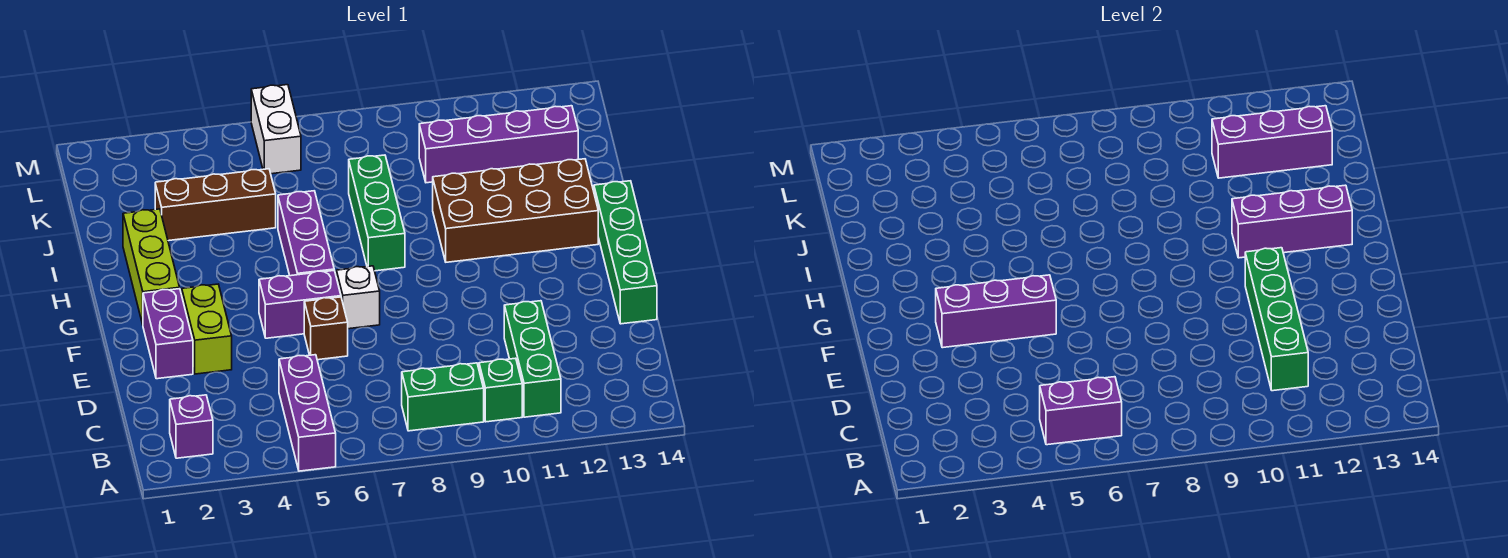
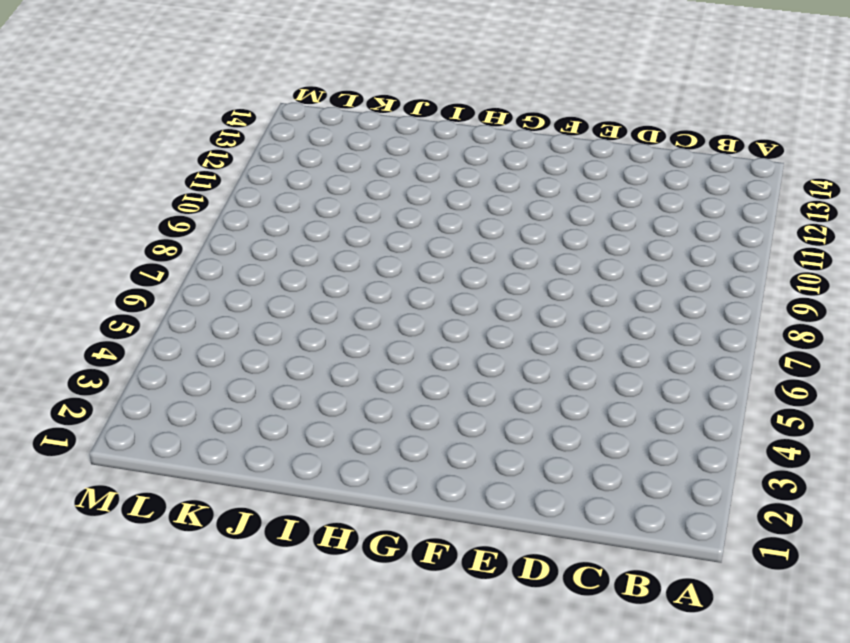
none -> purple 1x3 brick [279,355,336,471]
none -> purple 1x1 brick [170,395,213,458]
none -> green 1x2 brick [402,363,484,431]

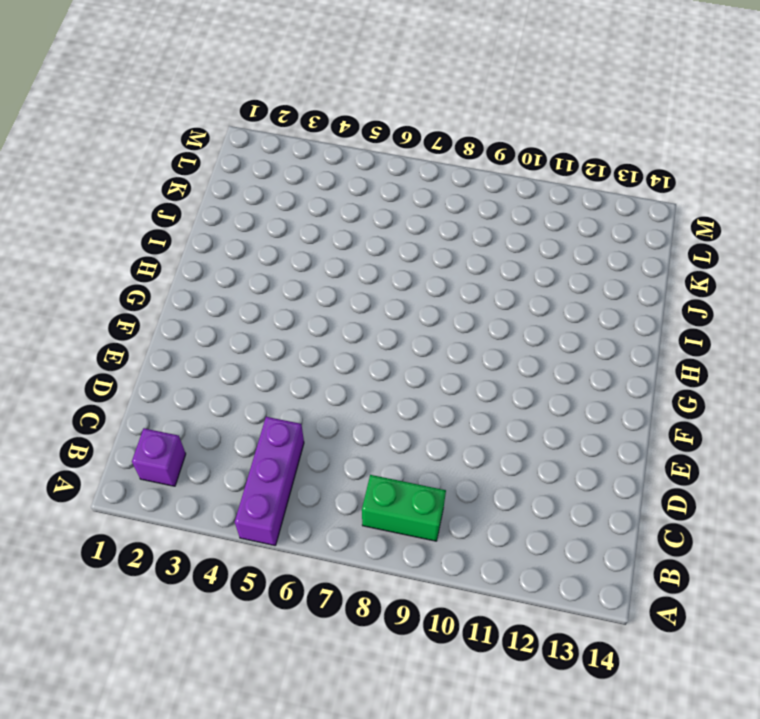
none -> green 1x1 brick [479,358,522,422]
none -> green 1x3 brick [504,301,561,417]
none -> purple 1x2 brick [143,289,193,379]

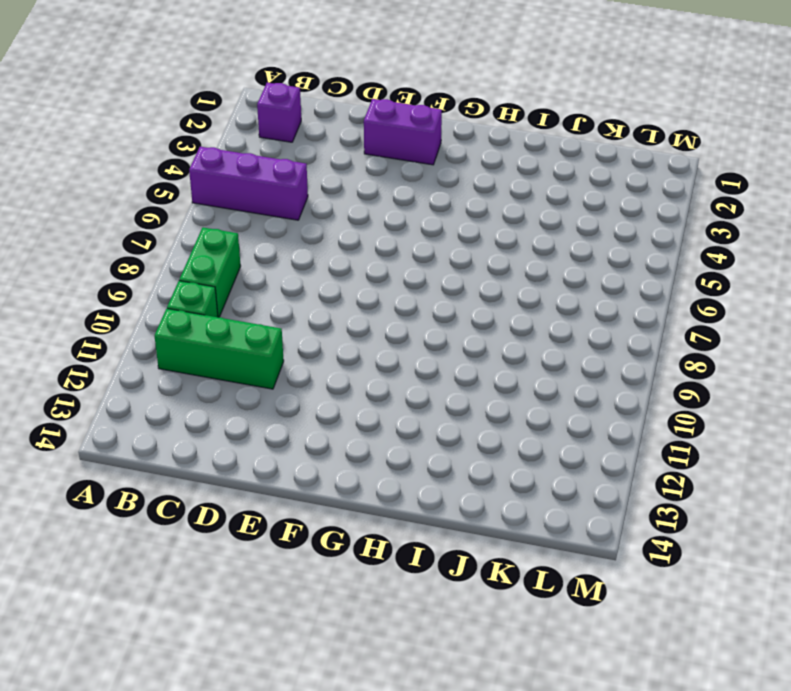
none -> lime 1x2 brick [182,284,232,374]
none -> brown 1x1 brick [304,297,348,360]
none -> green 1x4 brick [594,181,657,324]

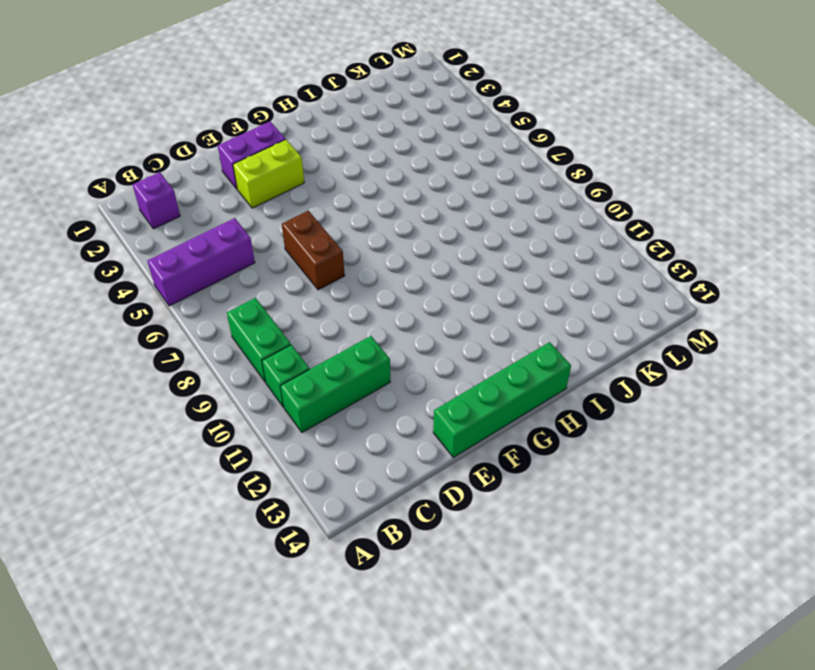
brown 1x2 brick [282,211,345,290] -> brown 1x1 brick [304,297,348,360]
none -> purple 1x2 brick [259,270,341,338]
none -> white 1x1 brick [336,266,380,329]
none -> lime 1x3 brick [123,209,180,324]

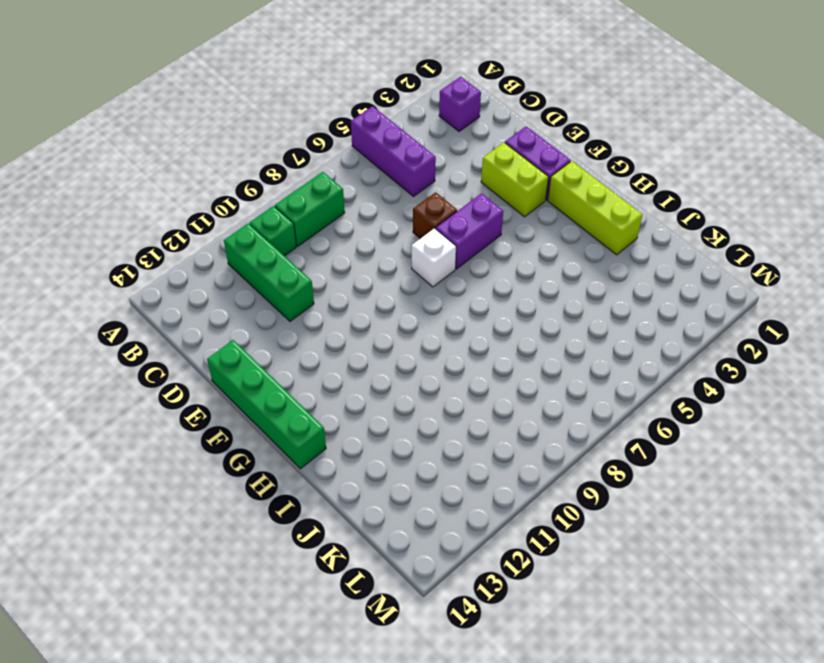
none -> purple 1x3 brick [278,191,334,276]
none -> green 1x3 brick [349,155,405,271]
none -> brown 2x4 brick [433,159,598,262]

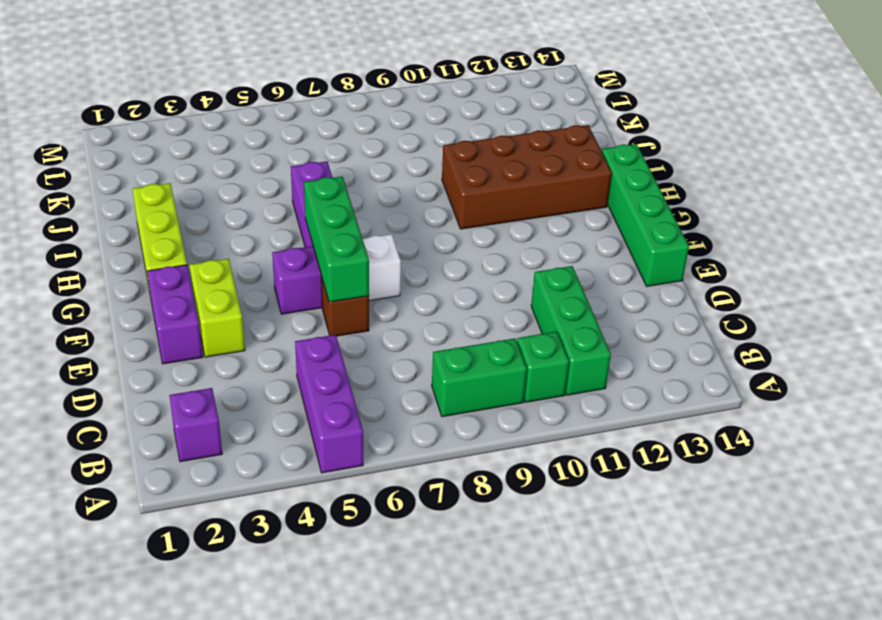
green 1x3 brick [304,177,369,302] -> green 1x3 brick moved to [349,155,405,271]
none -> brown 1x3 brick [155,169,276,241]
none -> purple 1x4 brick [419,106,578,183]
none -> white 1x2 brick [251,85,301,174]

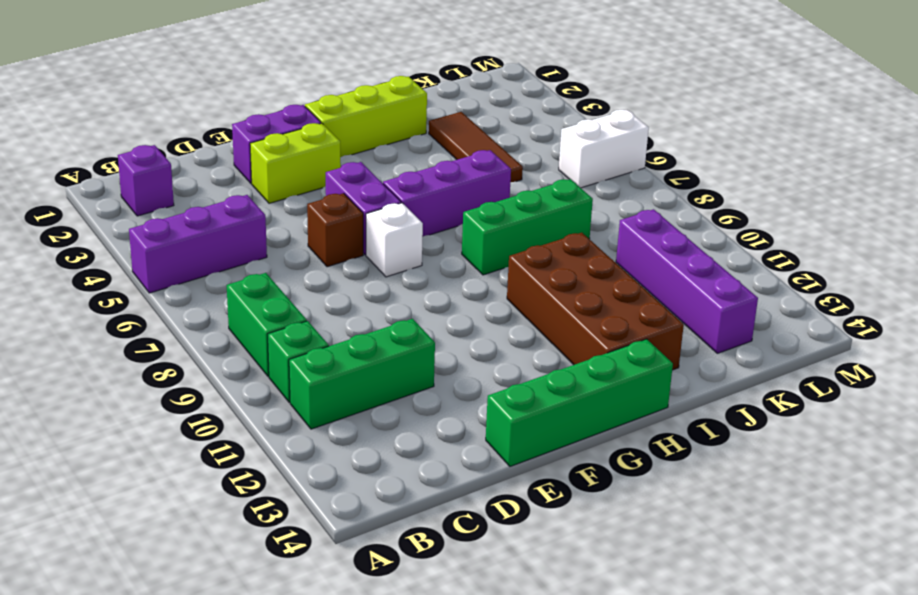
brown 1x3 tile [429,112,523,182] -> brown 1x3 brick [155,169,276,241]
none -> purple 1x2 brick [1040,377,1122,445]
none -> green 1x4 brick [1245,248,1308,391]
none -> purple 1x3 brick [936,275,1056,348]

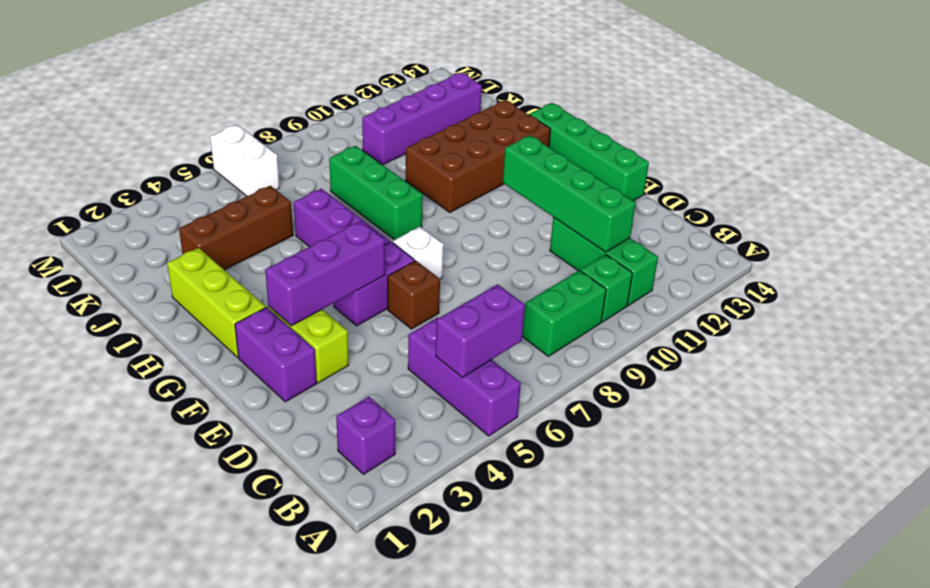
none -> purple 1x3 brick [1232,185,1352,258]
none -> purple 1x3 brick [1212,106,1332,178]

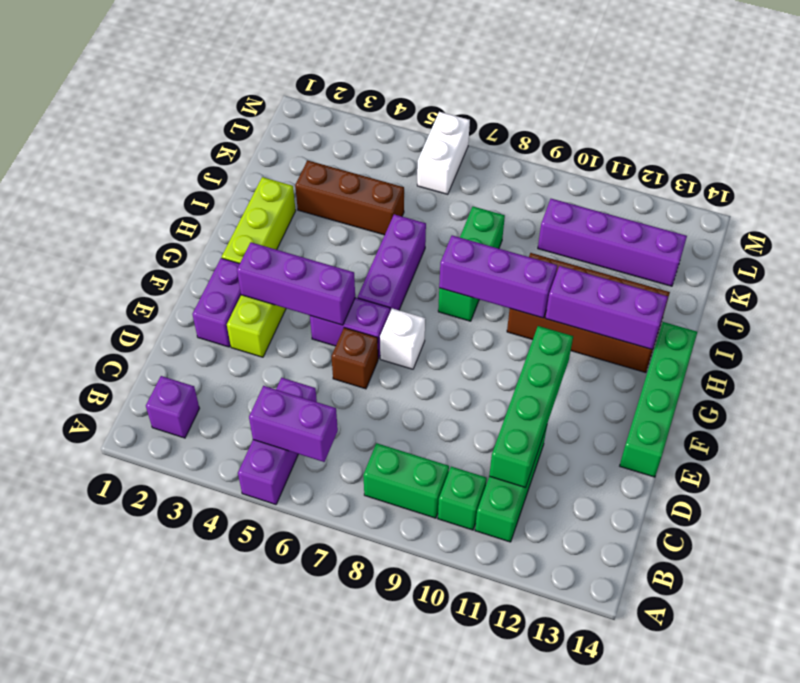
purple 1x3 brick [439,236,557,318] -> purple 1x3 brick moved to [1212,106,1332,178]

